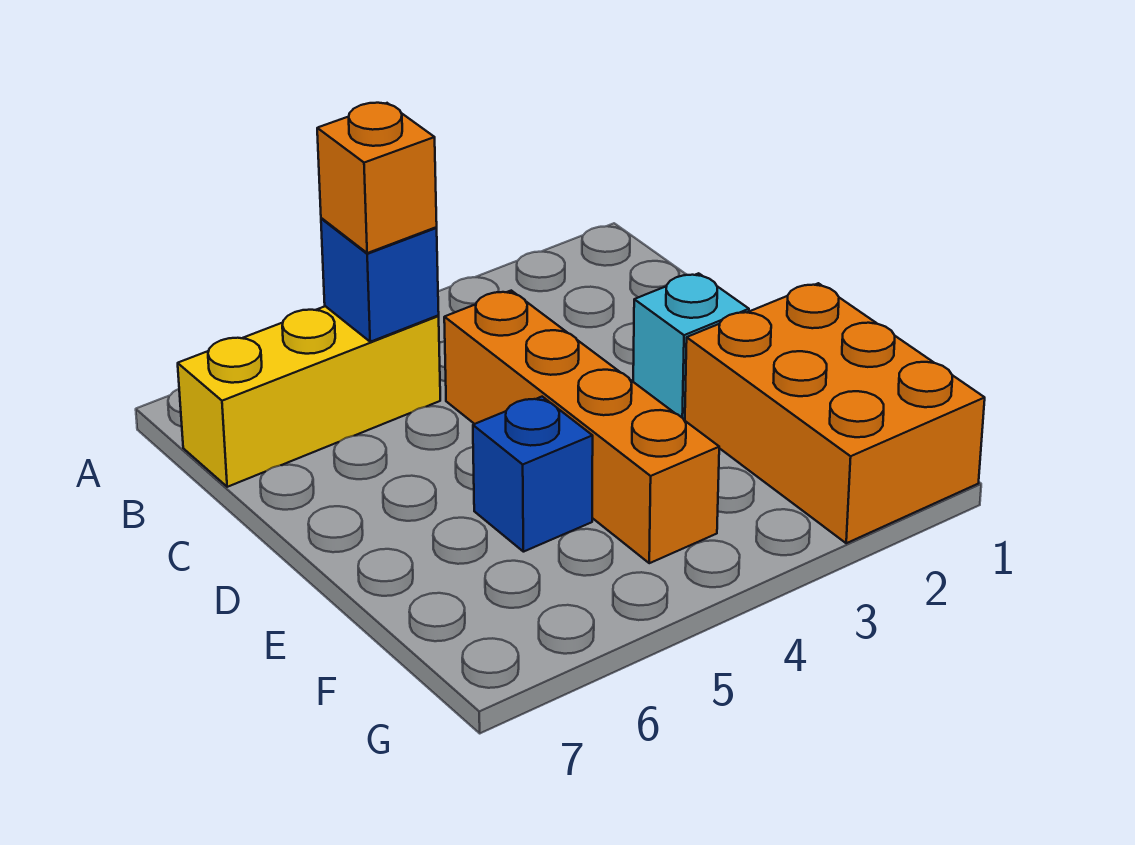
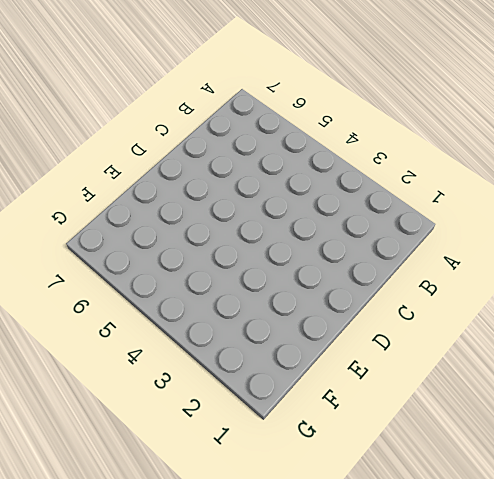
none -> yellow 1x3 brick [178,306,440,487]
none -> orange 1x4 brick [444,291,719,563]

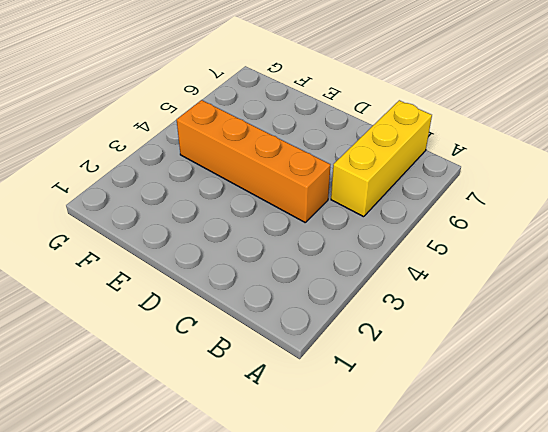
none -> cyan 1x1 brick [633,273,749,420]
none -> orange 2x3 brick [685,283,985,543]

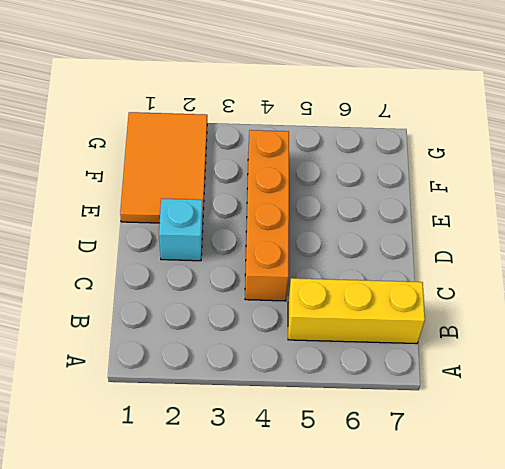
orange 2x3 tile [120,112,207,223] -> orange 2x3 brick [685,283,985,543]
none -> blue 1x1 brick [473,397,593,552]
none -> blue 1x1 brick [321,218,439,342]

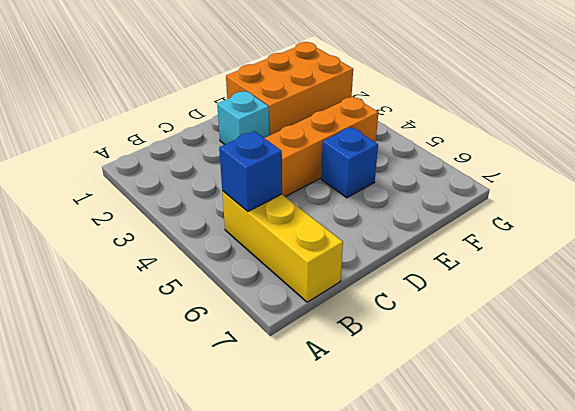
none -> orange 1x1 brick [317,103,437,253]

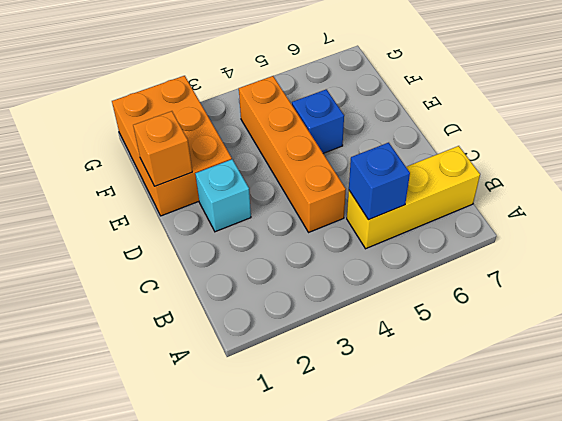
orange 1x1 brick [133,111,192,186] -> orange 1x1 brick moved to [317,103,437,253]

